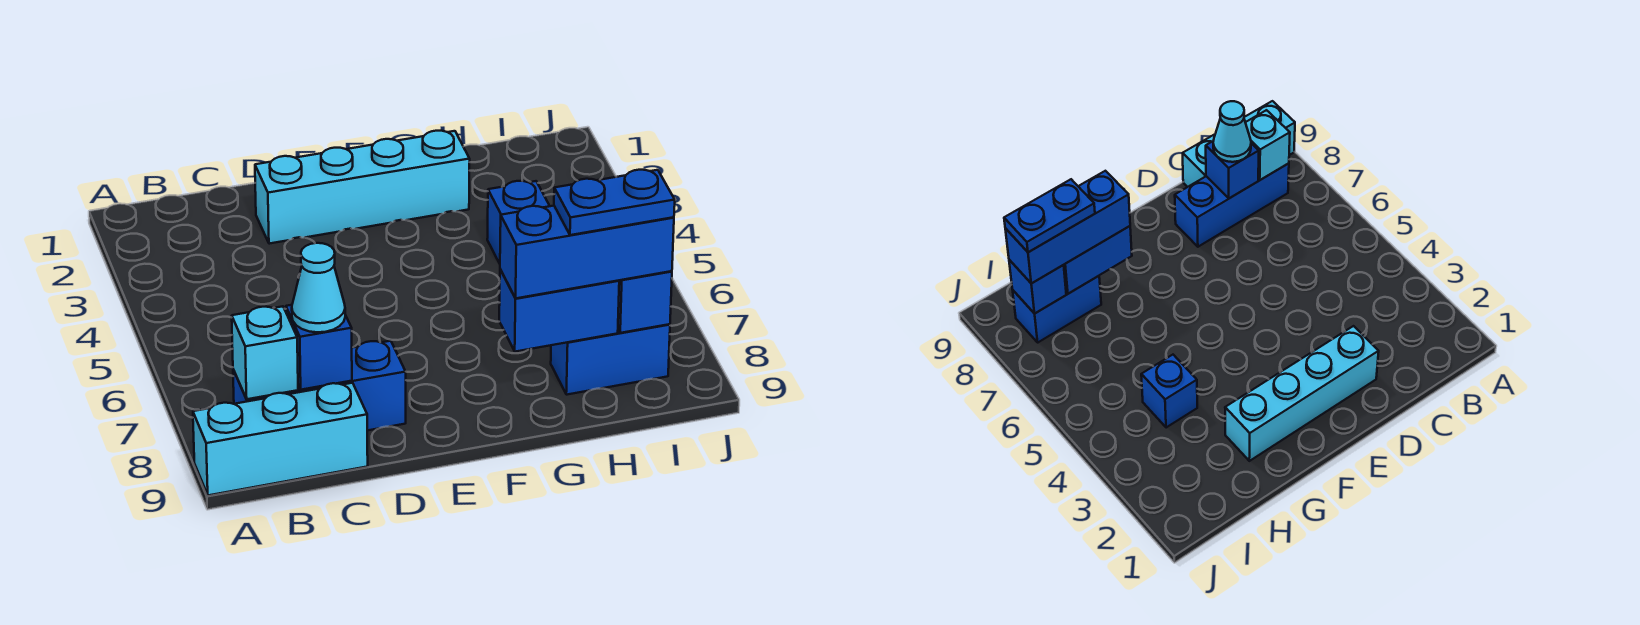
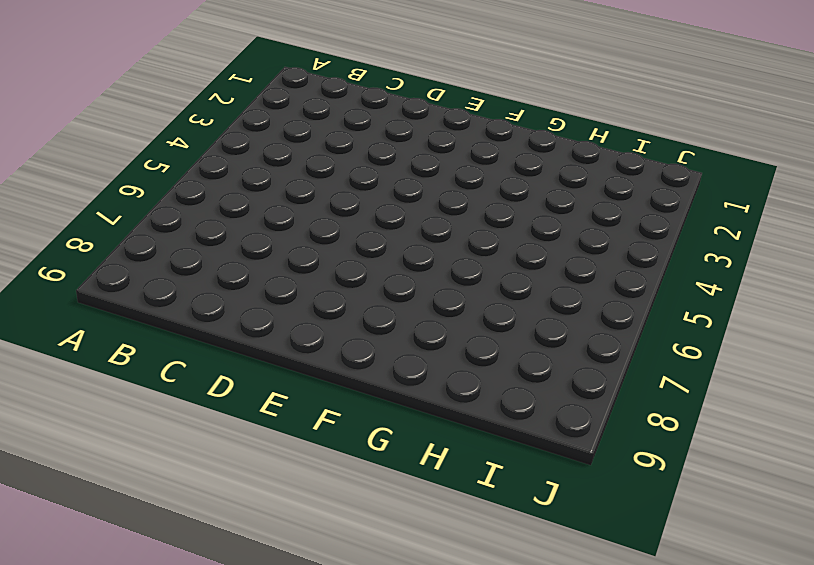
none -> cyan 1x3 brick [193,383,368,495]
none -> blue 1x3 brick [233,341,406,431]
none -> cyan 1x4 brick [255,131,470,244]

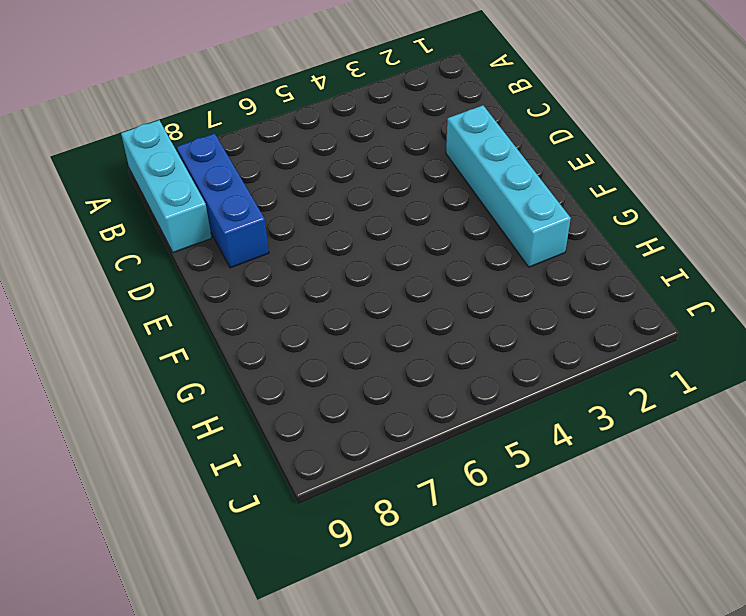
none -> blue 1x1 brick [487,181,549,264]
none -> blue 1x2 brick [551,324,670,395]
none -> cyan 1x1 brick [232,306,298,399]

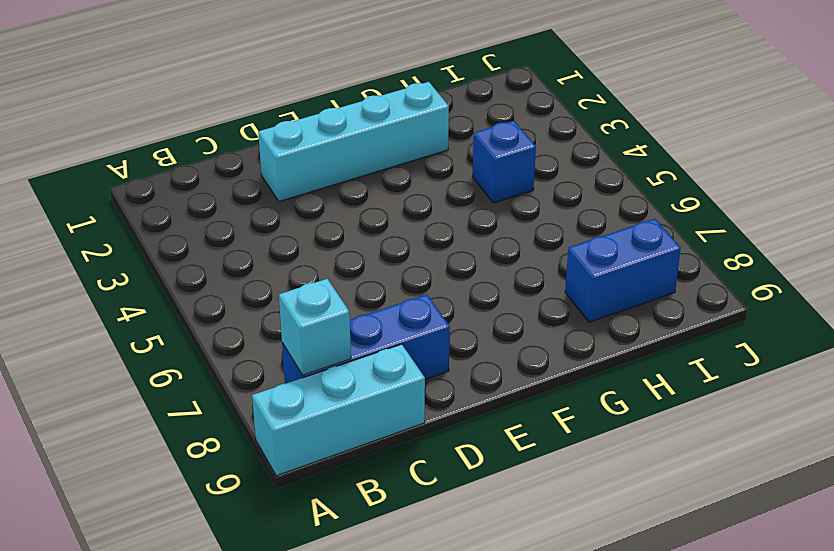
none -> blue 1x1 brick [286,305,352,390]
none -> blue 1x2 brick [499,269,619,352]
none -> blue 1x1 brick [618,271,672,333]

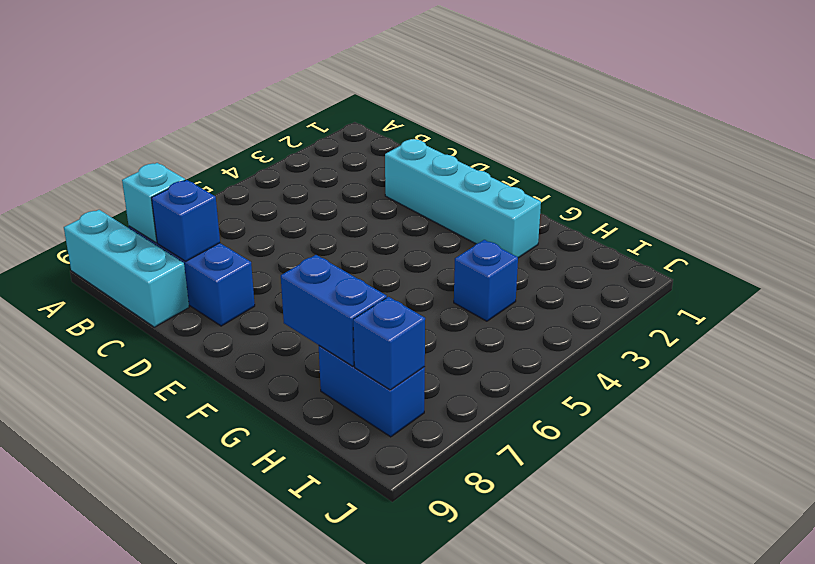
none -> cyan 1x1 cone [292,243,345,332]
none -> blue 1x3 brick [500,206,674,298]
none -> blue 1x2 plate [554,170,675,235]

